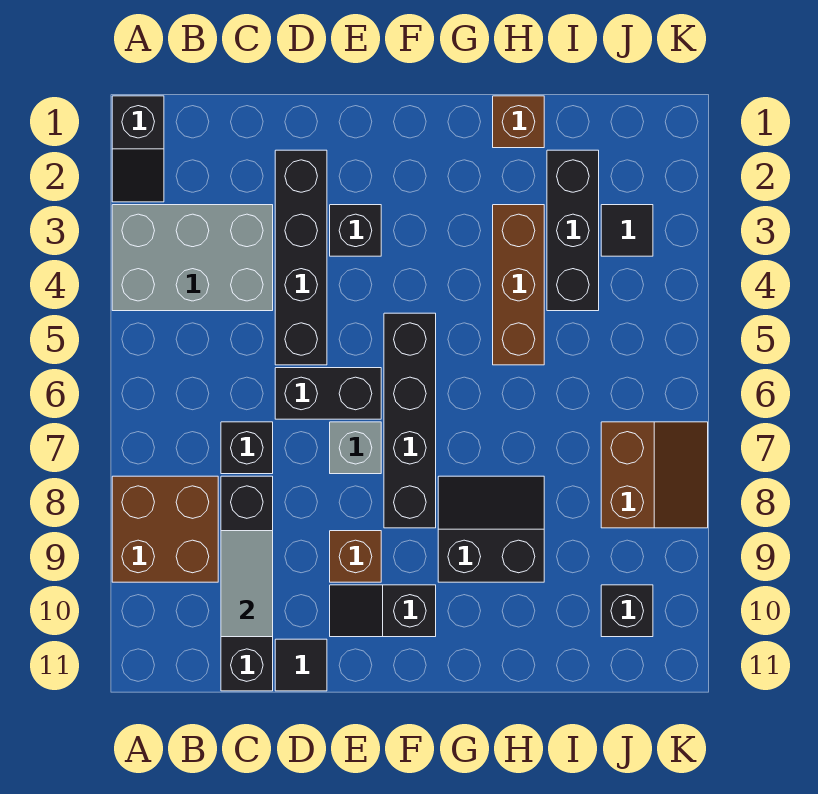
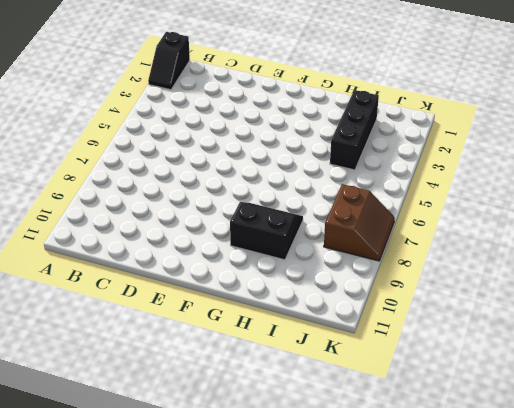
none -> grey 2x3 brick [112,205,273,311]
none -> brown 2x2 brick [112,476,218,582]
none -> black 1x1 brick [221,422,273,474]

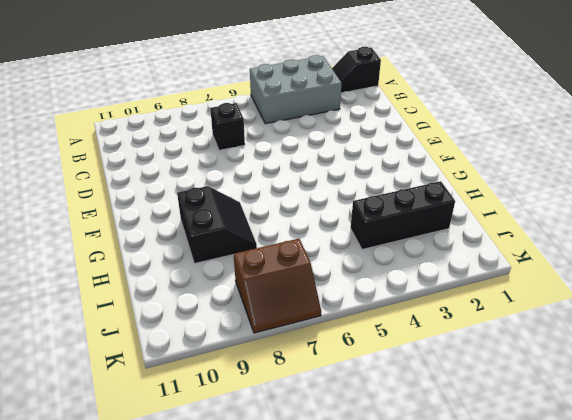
grey 2x3 brick [250,55,341,124] -> grey 2x3 brick turned to [112,205,273,311]
none -> brown 2x2 brick [112,476,218,582]
none -> black 1x4 brick [221,476,273,691]
none -> black 1x4 brick [275,150,327,365]

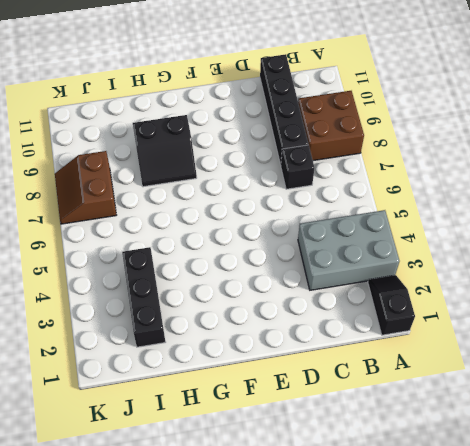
none -> black 1x4 brick [275,150,327,365]
none -> black 1x2 brick [275,368,381,419]
none -> black 1x1 tile [275,639,327,691]

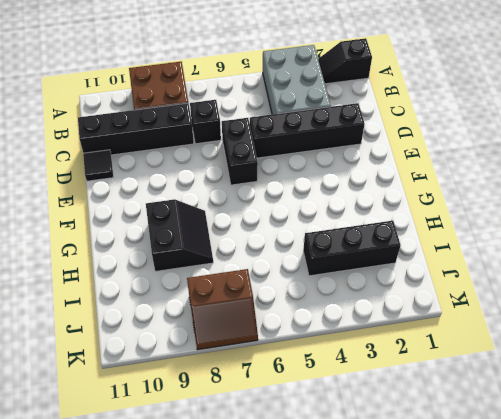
none -> black 1x1 brick [330,205,381,256]
none -> grey 1x1 brick [330,422,381,474]
none -> brown 1x1 brick [330,531,381,582]

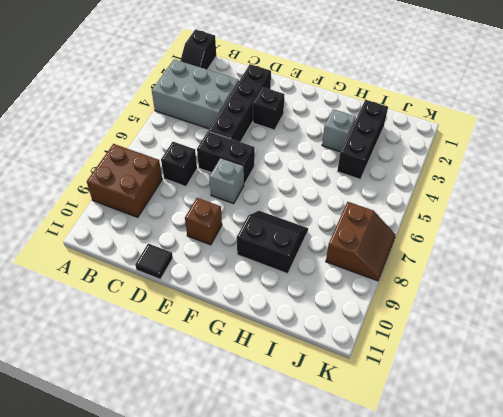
grey 1x1 brick [322,109,356,152] -> brown 1x3 brick [493,205,544,365]
none -> black 1x4 brick [221,476,273,691]
none -> black 1x2 slope [330,585,436,637]
none -> black 1x4 brick [384,313,436,528]

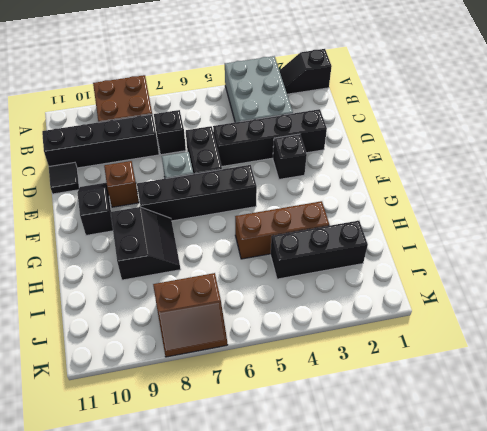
none -> brown 1x1 brick [493,96,544,148]
none -> black 1x1 tile [601,205,653,256]
none -> black 1x1 brick [601,585,653,637]

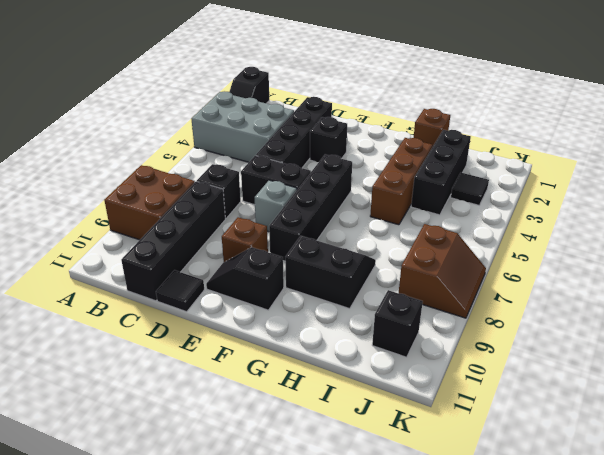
none -> grey 1x2 tile [221,531,273,637]

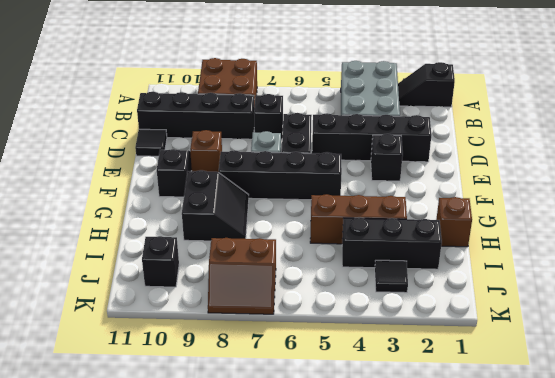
none -> grey 1x2 tile [221,531,273,637]

